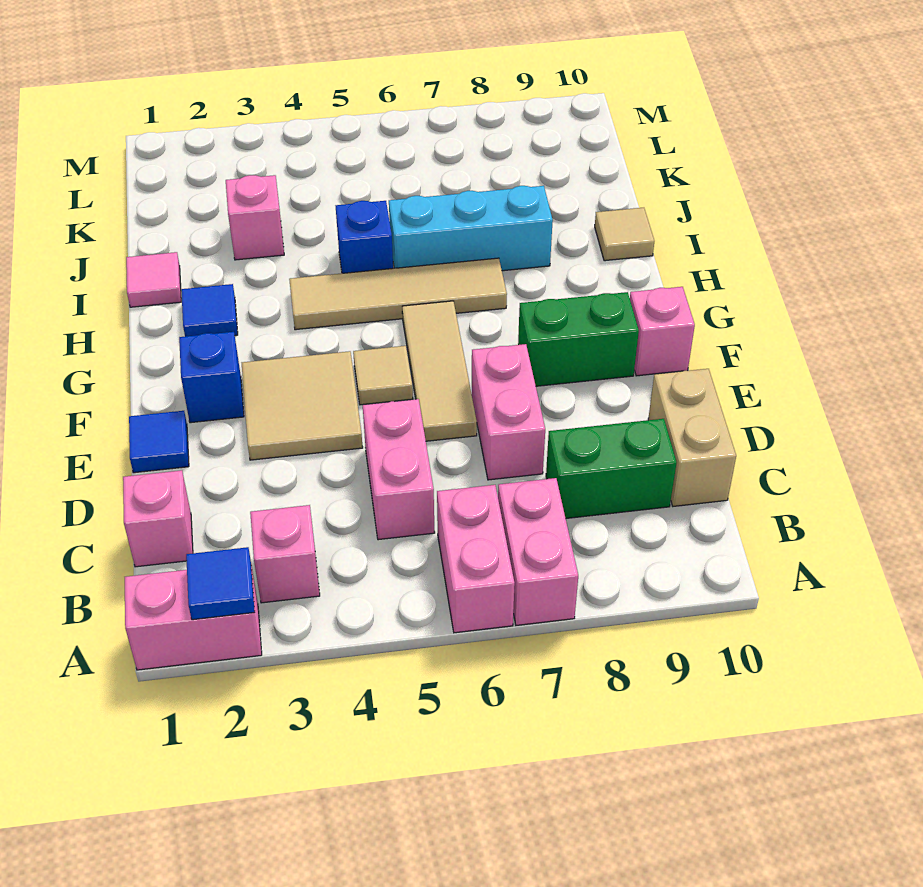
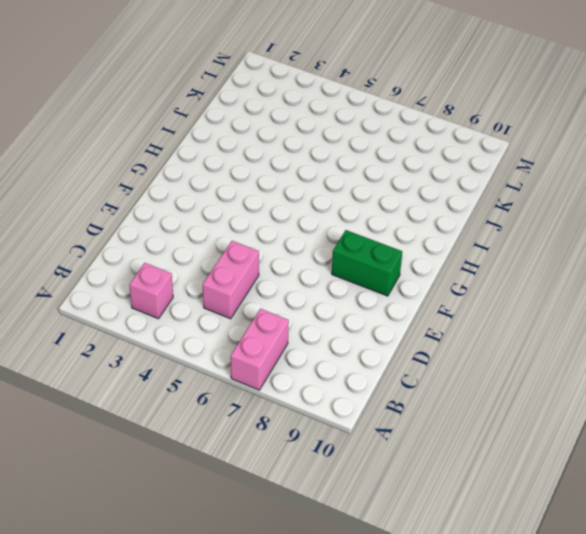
none -> pink 1x2 brick [125,566,262,670]
none -> pink 1x2 brick [437,485,515,633]
none -> pink 1x1 brick [123,470,193,567]

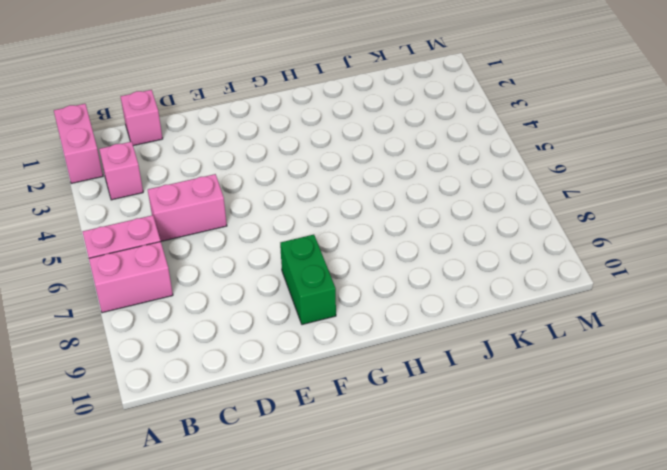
none -> green 1x2 brick [546,419,677,518]
none -> tan 1x2 brick [648,369,736,506]
none -> pink 1x2 brick [472,344,545,480]

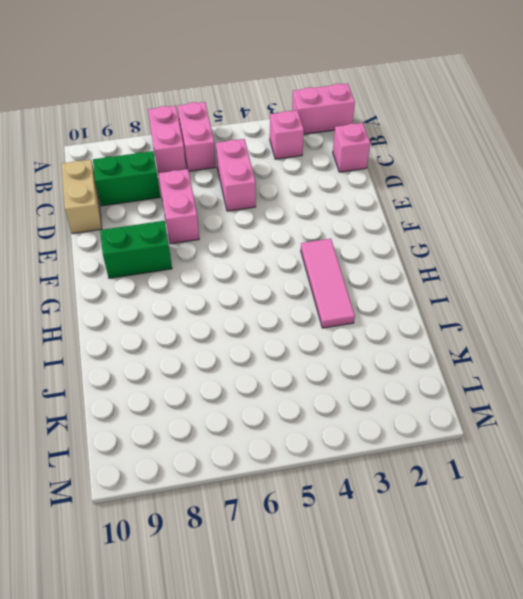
pink 1x3 tile [301,239,355,328] -> none
none -> blue 1x1 tile [129,411,189,473]
none -> tan 2x2 tile [242,351,363,460]
none -> tan 1x3 tile [402,301,477,441]

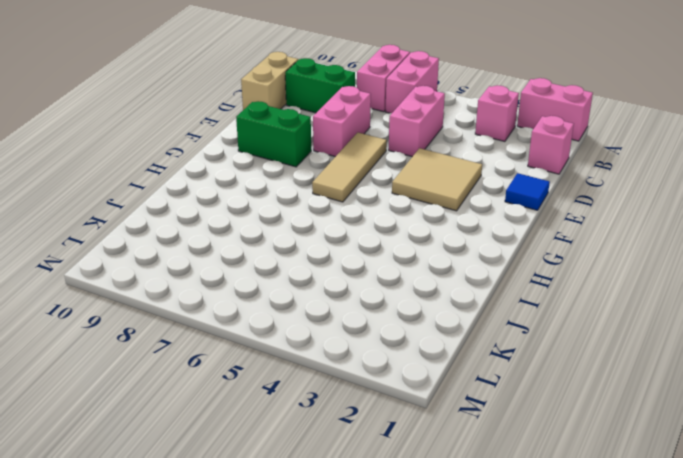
none -> blue 1x1 brick [179,332,244,423]
none -> tan 1x1 tile [353,346,413,405]
none -> pink 1x1 brick [630,287,695,376]

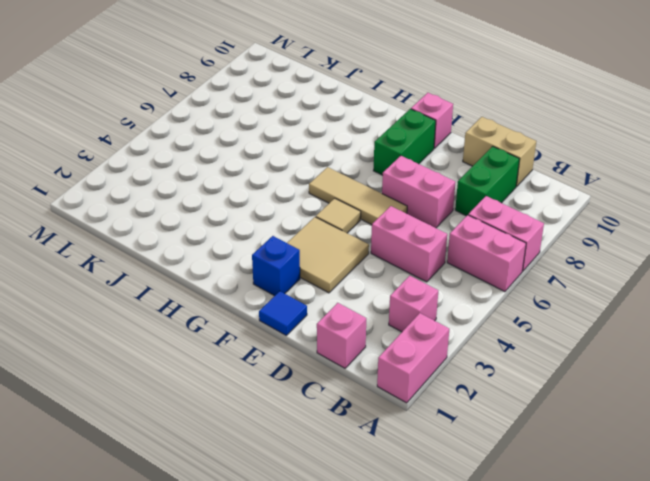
none -> blue 1x1 tile [181,284,238,337]
none -> tan 1x4 tile [289,258,507,330]
none -> pink 1x1 tile [126,252,181,307]

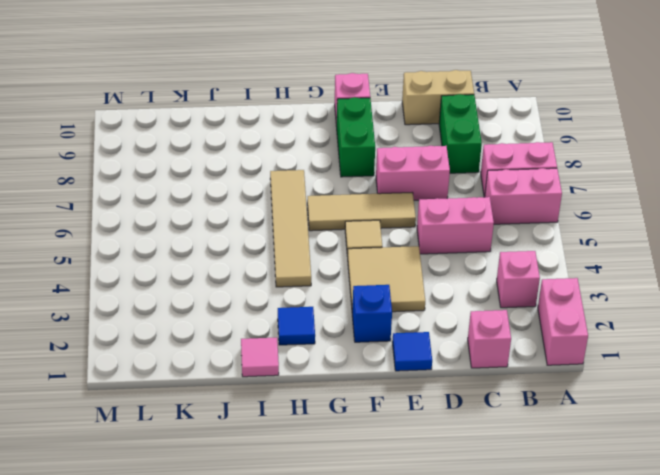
none -> blue 1x1 brick [336,201,393,273]
none -> cyan 1x3 brick [389,186,553,271]
none -> tan 1x1 tile [595,208,654,261]

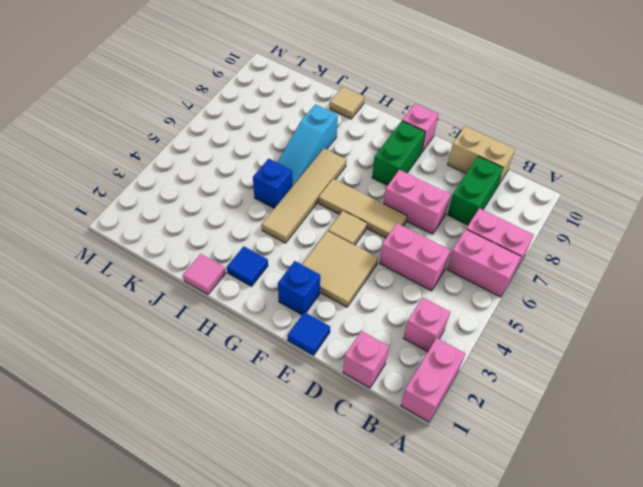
cyan 1x3 slope [277,104,338,186] -> cyan 1x3 brick [389,186,553,271]
none -> pink 1x1 brick [226,175,284,260]
none -> blue 1x1 tile [186,547,255,620]

